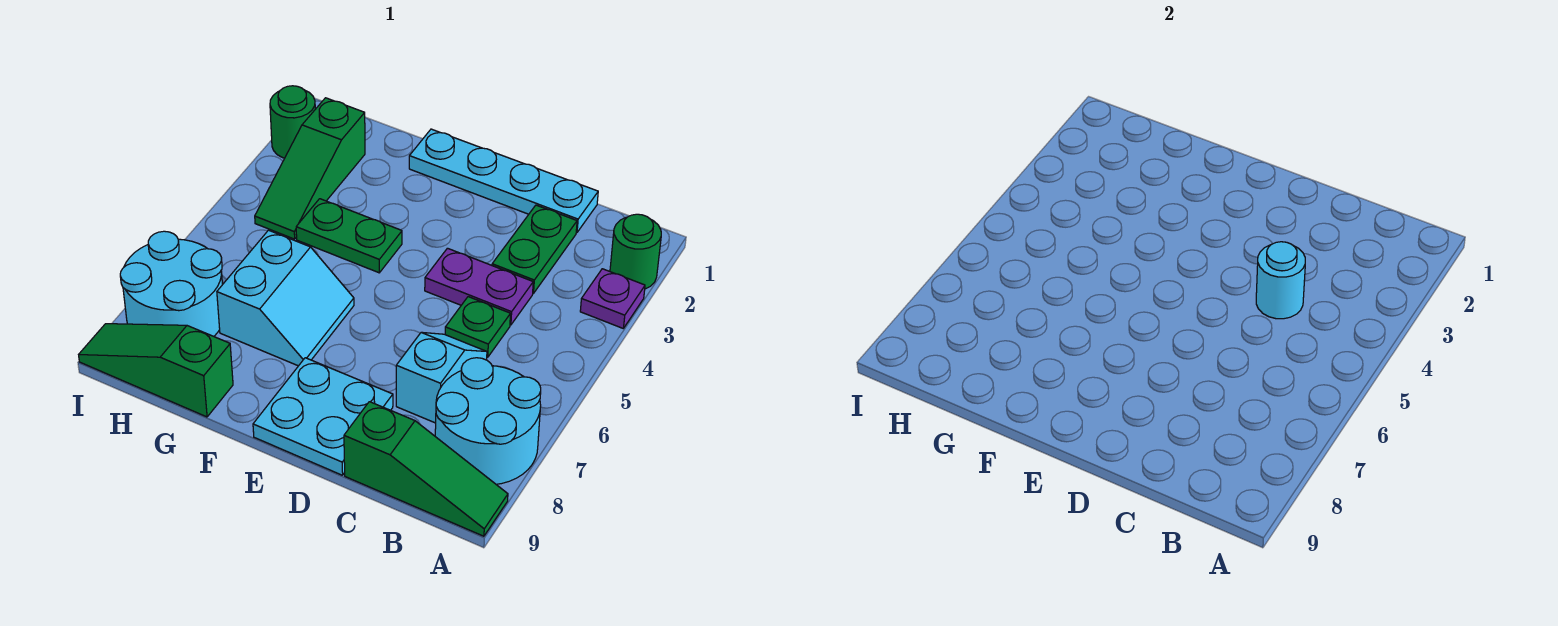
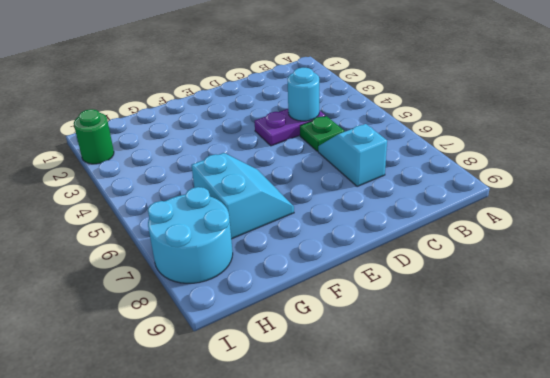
none -> green 1x1 round brick [610,214,661,289]
none -> purple 1x1 plate [580,269,645,328]
none -> cyan 2x2 round brick [435,358,541,484]

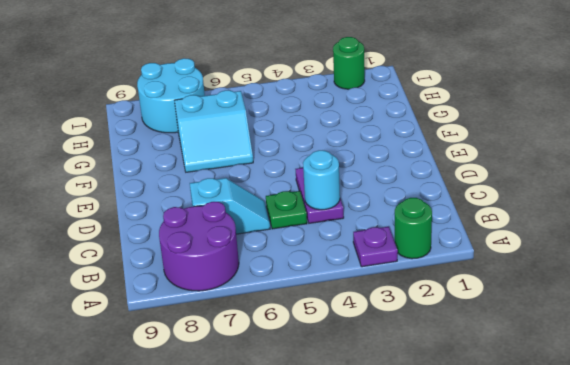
purple 2x2 round brick [159,202,239,291] -> cyan 2x2 round brick [435,358,541,484]
none -> green 1x3 slope [344,402,508,536]
none -> cyan 1x4 plate [409,129,598,232]
none -> green 1x2 plate [492,205,577,293]

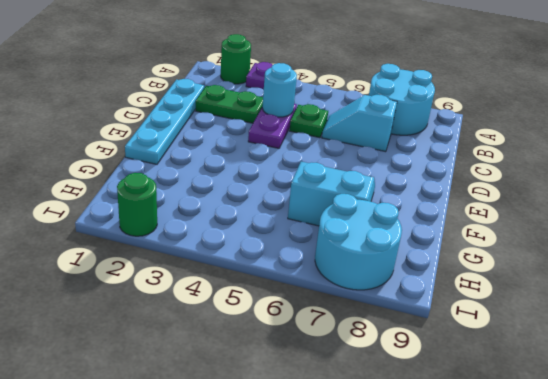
none -> green 1x3 slope [344,402,508,536]
none -> cyan 2x2 plate [253,358,393,475]
none -> green 1x2 plate [296,199,402,273]

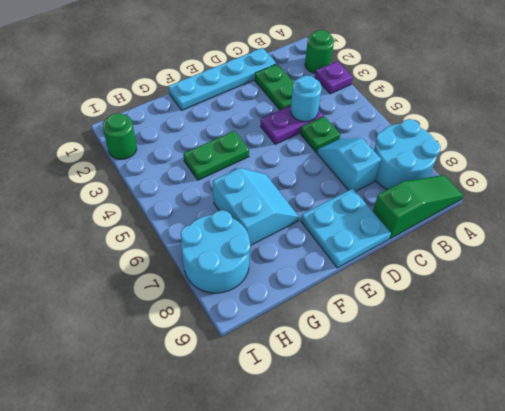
none -> green 1x3 slope [79,324,233,417]
none -> green 1x3 slope [255,98,365,239]

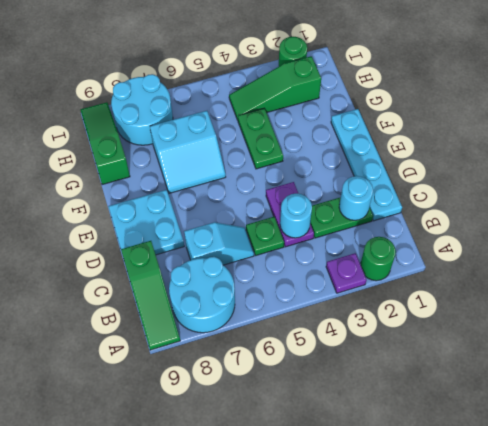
cyan 1x1 round brick [339,176,373,220] -> none

